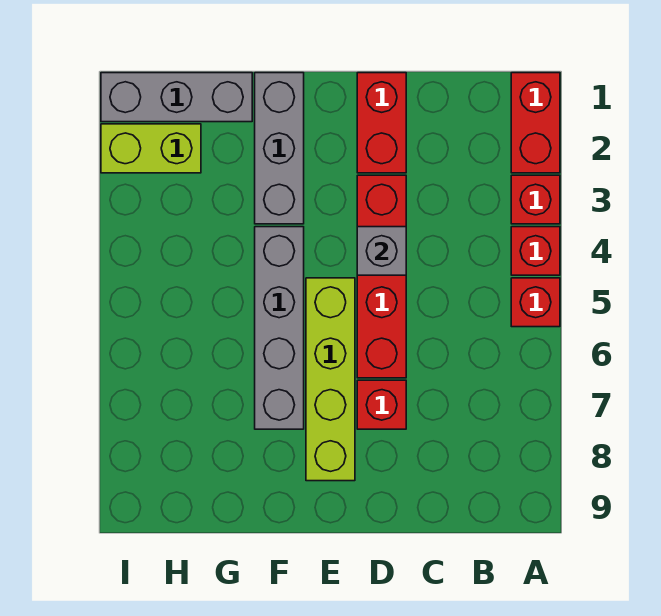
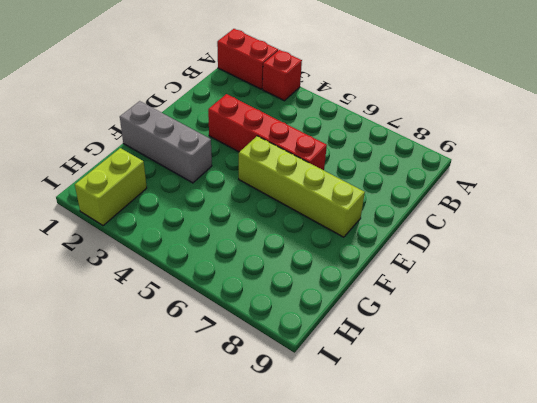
none -> red 1x1 brick [511,227,560,275]
none -> red 1x1 brick [511,278,560,327]
none -> red 1x2 brick [357,73,406,173]

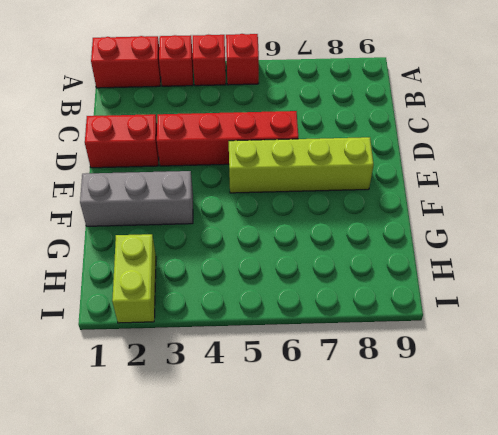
none -> red 1x1 brick [357,380,406,429]
none -> grey 1x4 brick [255,227,304,429]
none -> grey 1x3 brick [101,73,252,122]

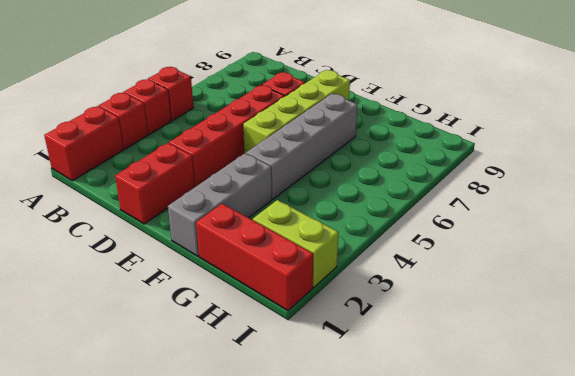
red 1x3 brick [196,204,313,311] -> grey 1x3 brick [101,73,252,122]
none -> grey 1x1 brick [357,227,406,275]

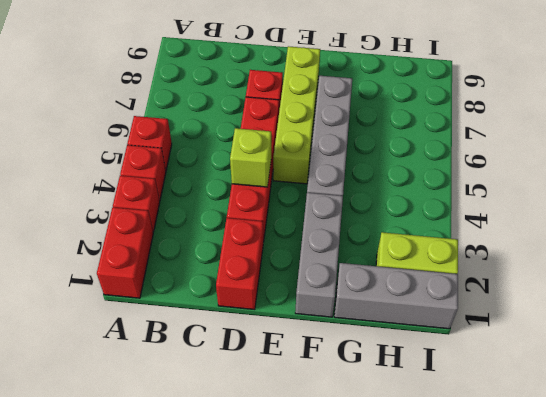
lime 1x1 brick [230,128,271,187] -> grey 1x1 brick [357,227,406,275]

